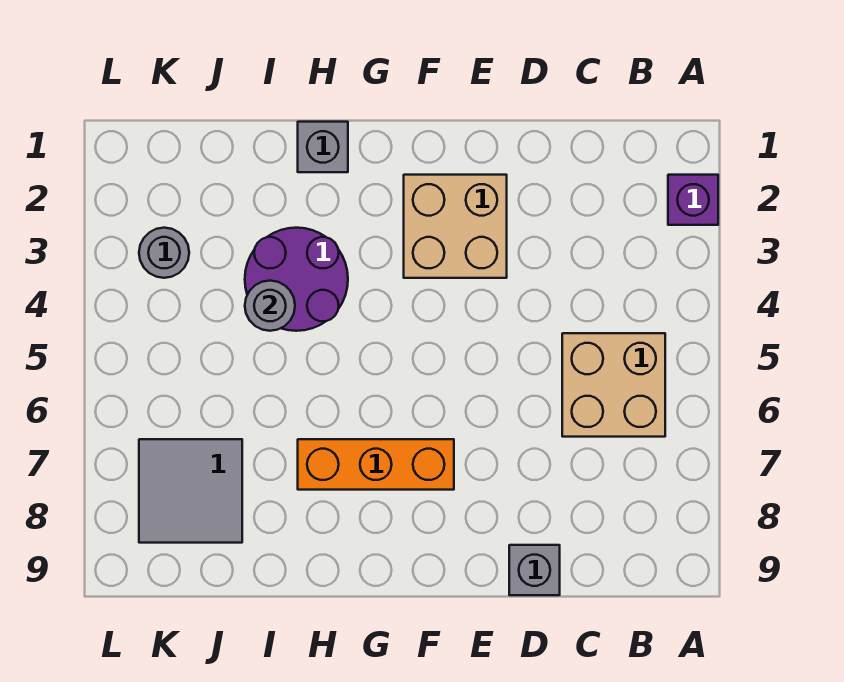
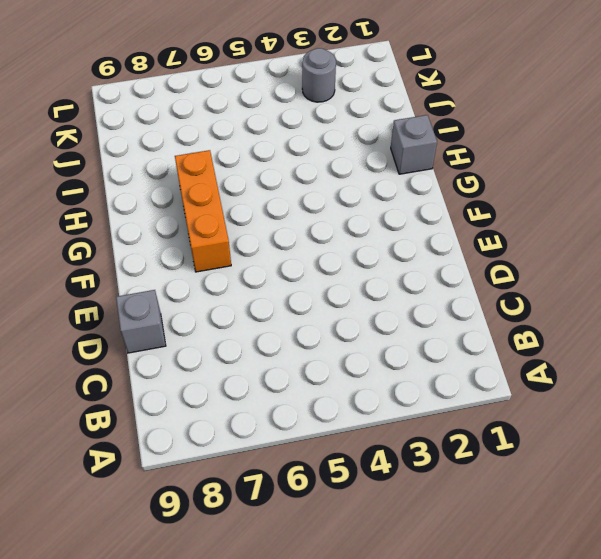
none -> purple 1x1 brick [668,175,718,225]
none -> tan 2x2 brick [562,333,665,437]

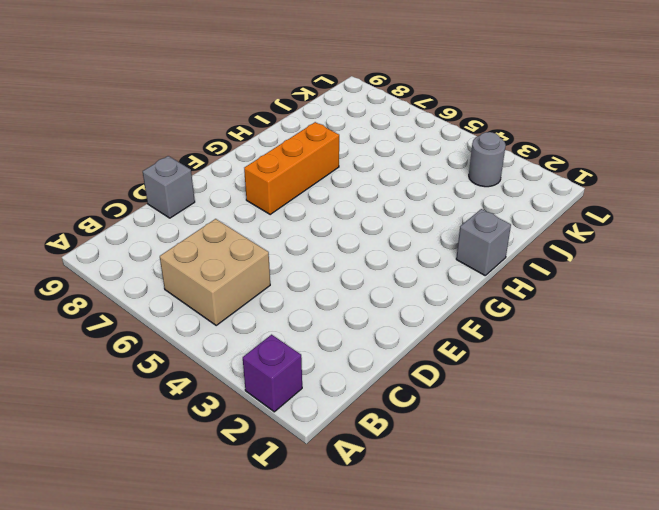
none -> tan 2x2 brick [404,175,507,278]
none -> purple 2x2 round brick [245,228,348,331]

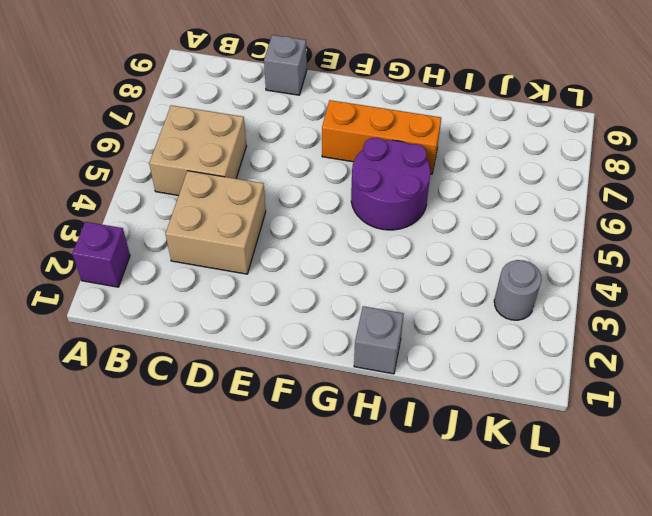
tan 2x2 brick [166,171,266,274] -> tan 2x2 brick moved to [404,175,507,278]
purple 2x2 round brick [351,138,430,230] -> purple 2x2 round brick moved to [245,228,348,331]
none -> grey 2x2 tile [139,439,242,543]
none -> grey 1x1 round brick [245,281,295,331]

